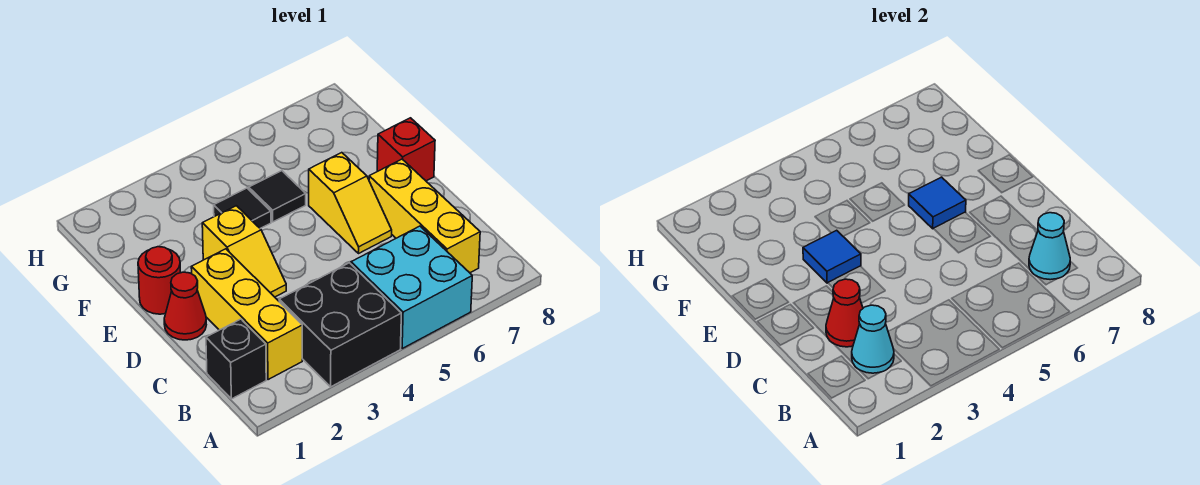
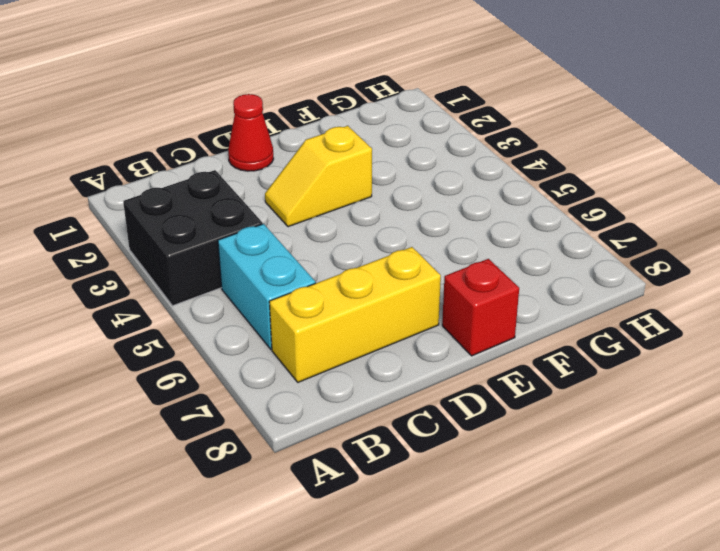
cyan 1x2 brick [218,224,316,349] -> cyan 2x2 brick [351,226,472,348]
none -> black 1x1 brick [206,319,266,399]
none -> yellow 1x3 brick [191,249,302,380]
none -> yellow 1x2 slope [309,153,392,254]

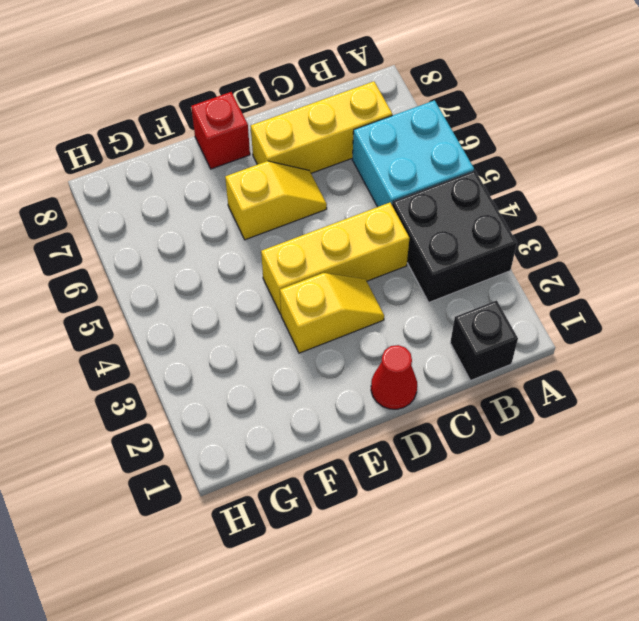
yellow 1x3 brick [261,203,409,314] -> yellow 1x3 brick moved to [191,249,302,380]
none -> red 1x1 round brick [138,247,181,314]
none -> black 1x1 tile [214,188,271,228]
none -> black 1x1 tile [249,171,306,222]

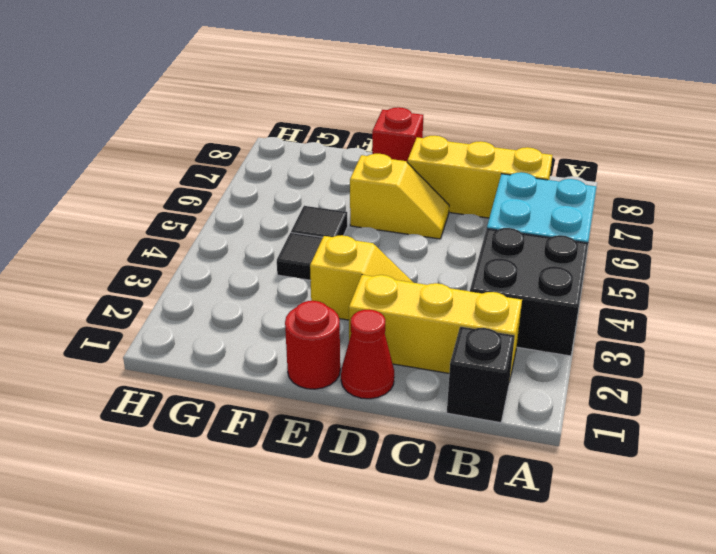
none -> cyan 1x1 cone [852,305,894,373]
none -> cyan 1x1 cone [1029,213,1070,280]
none -> red 1x1 cone [826,279,863,347]

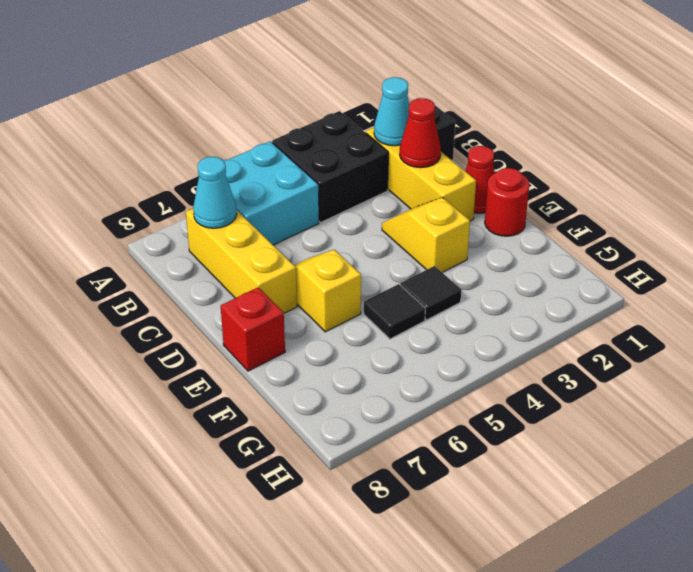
none -> blue 1x1 tile [803,230,861,283]
none -> blue 1x1 tile [909,177,966,229]

